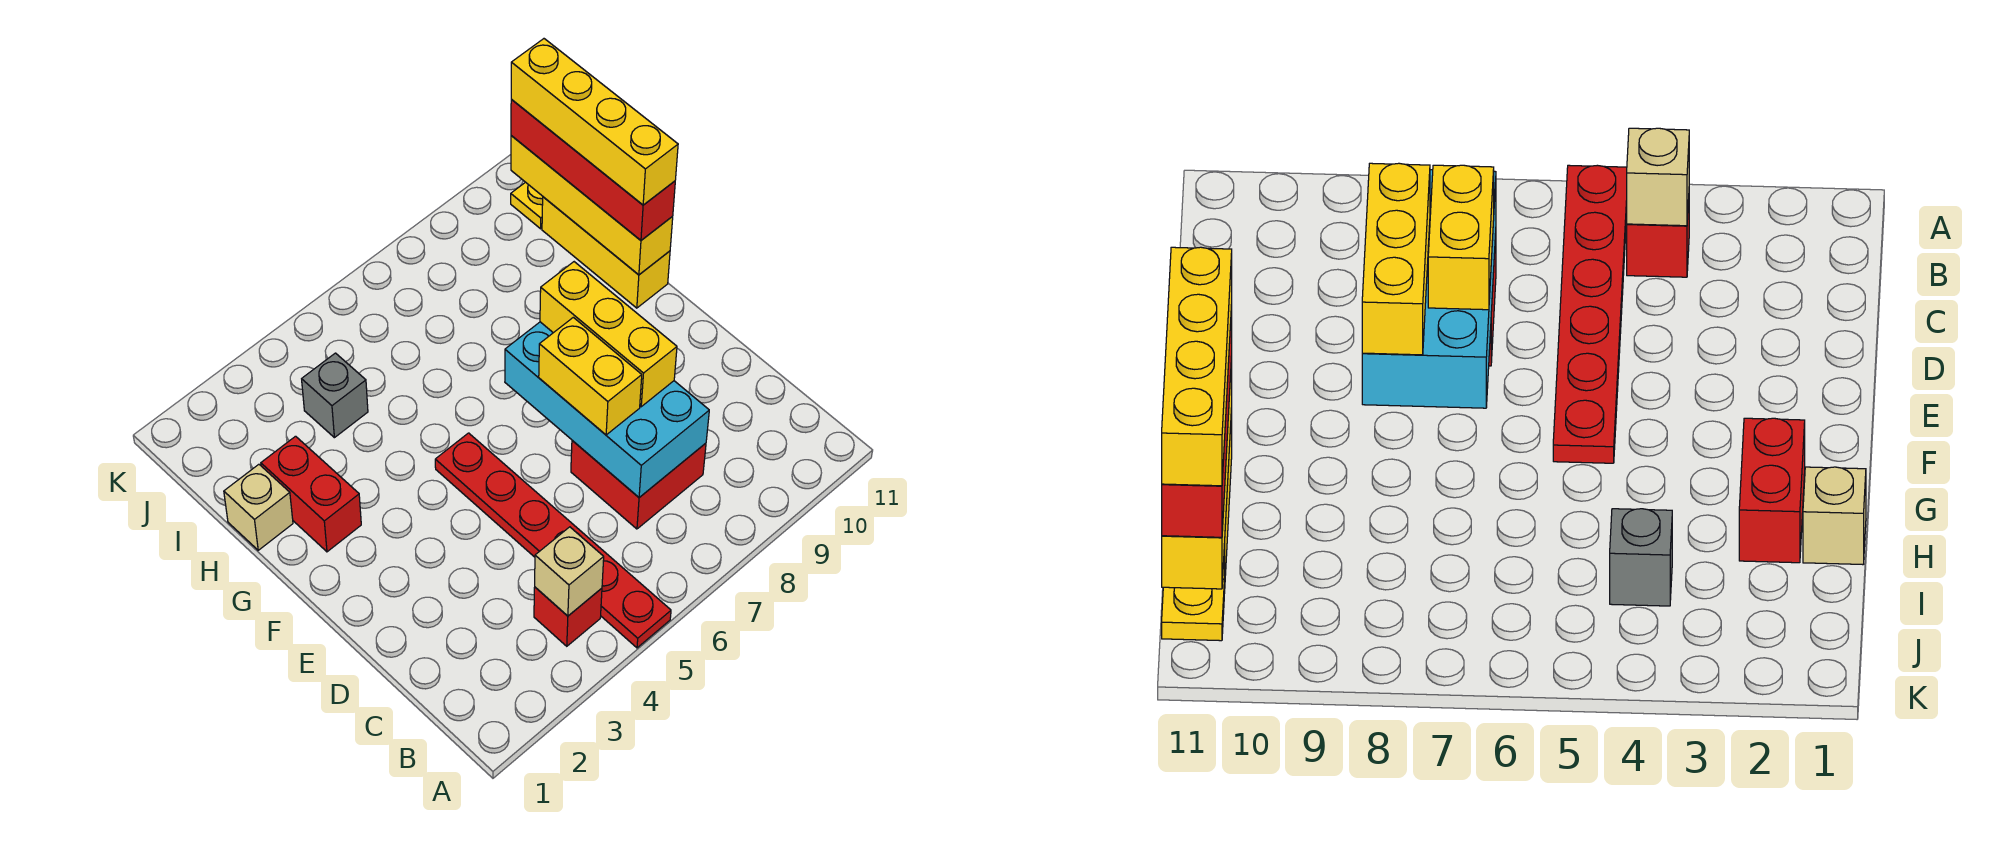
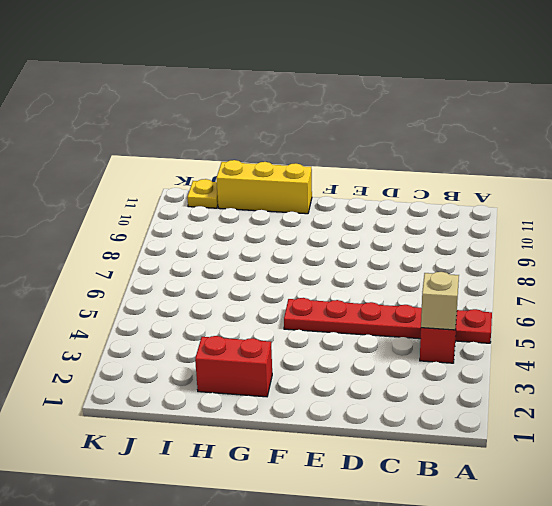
none -> red 2x2 brick [571,441,706,529]
none -> tan 1x1 brick [224,464,293,550]
none -> grey 1x1 brick [302,353,368,438]

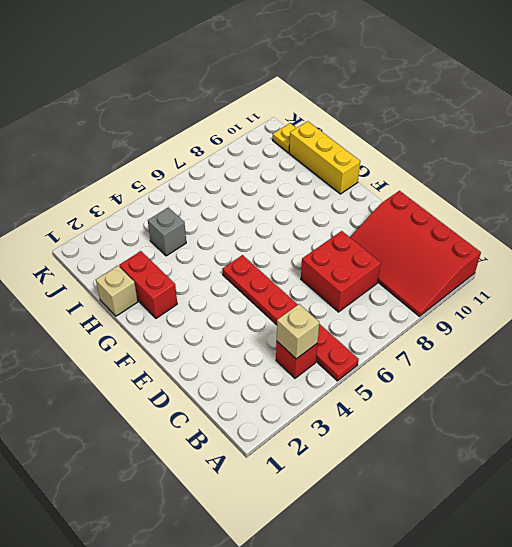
red 3x4 slope [350,191,481,316] -> none
none -> cyan 2x4 brick [505,322,709,497]
none -> yellow 1x4 brick [511,136,673,275]
none -> yellow 1x2 brick [539,317,642,435]

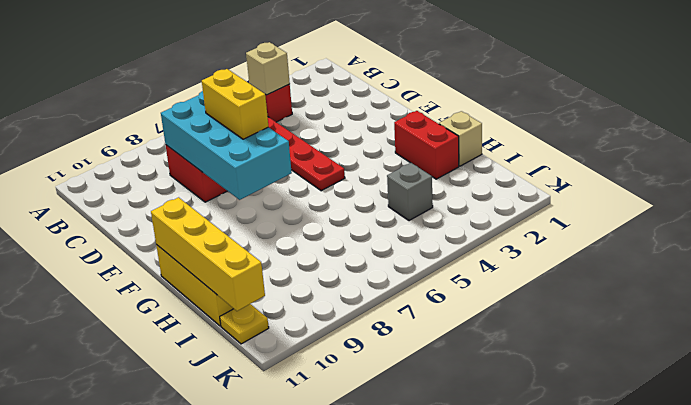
none -> yellow 1x3 brick [540,262,677,407]
none -> red 1x4 brick [511,99,675,240]
none -> yellow 1x4 brick [511,39,678,205]

